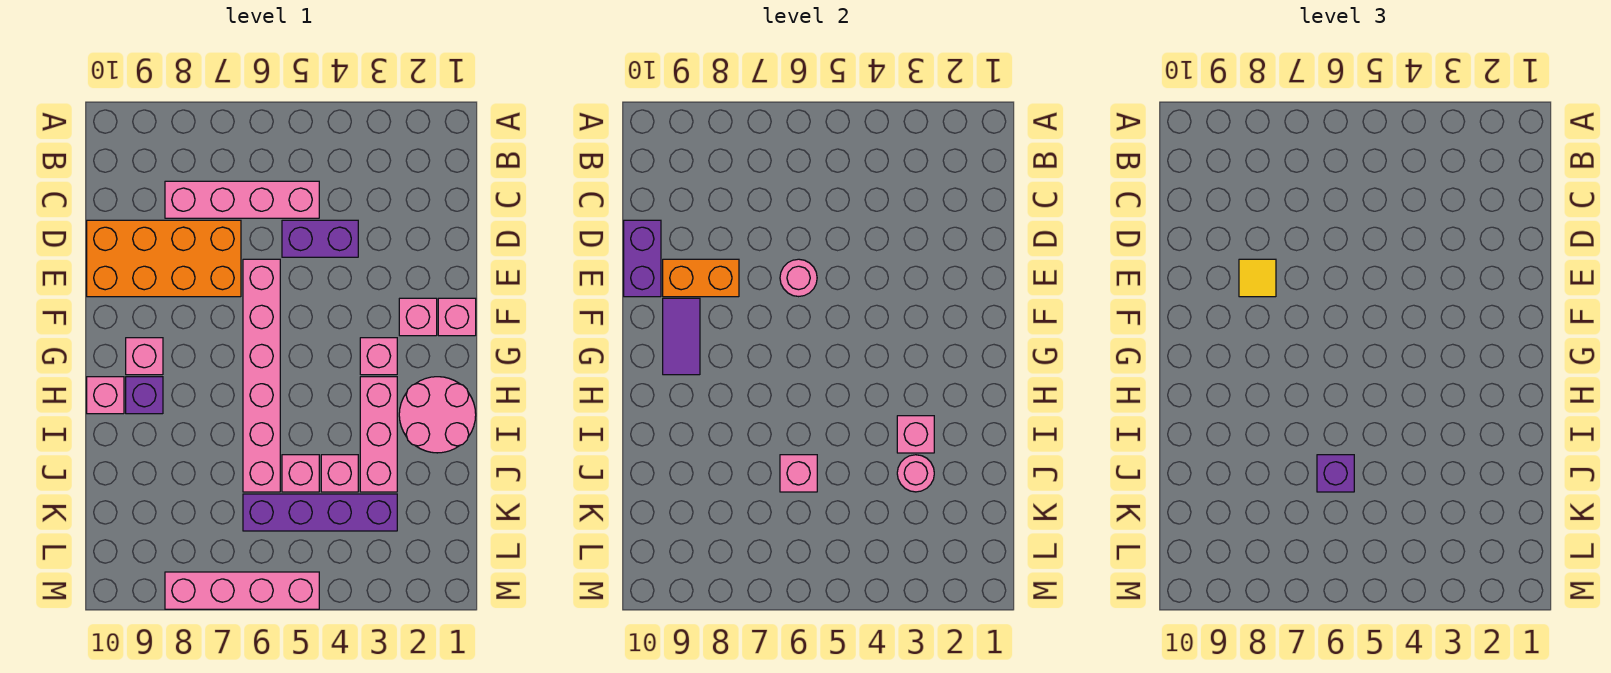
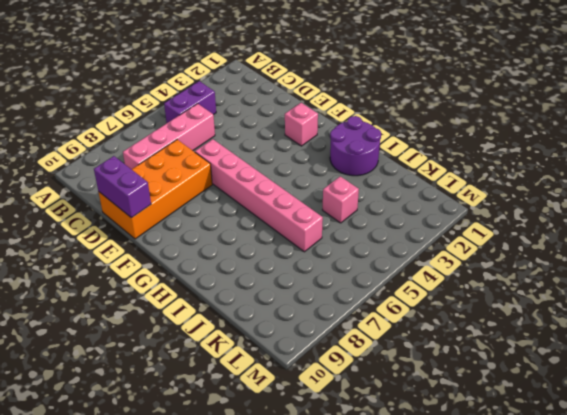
purple 1x2 brick [164,81,216,123] -> purple 1x2 brick moved to [282,220,358,257]
purple 2x2 round brick [330,116,381,176] -> pink 2x2 round brick [399,377,476,453]
none -> pink 1x1 brick [438,298,476,336]
none -> pink 1x1 brick [360,338,397,375]
none -> pink 1x1 brick [126,338,163,375]

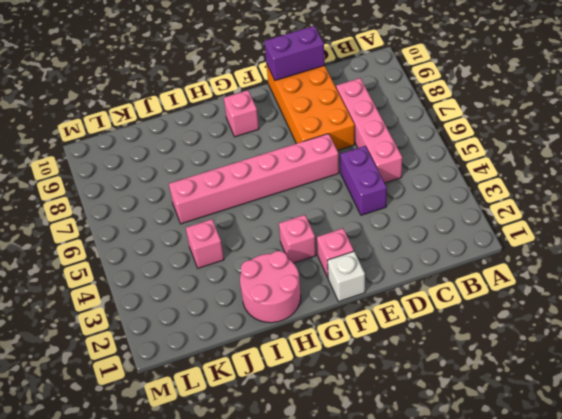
white 1x1 brick [327,251,365,302] -> pink 1x1 brick [438,298,476,336]
none -> pink 1x3 brick [360,377,397,492]
none -> purple 1x1 brick [126,377,163,414]
none -> pink 1x1 brick [87,377,124,414]

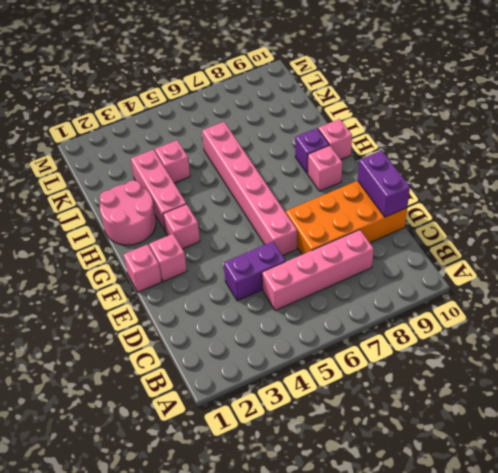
none -> pink 1x1 brick [282,455,319,492]
none -> purple 1x4 brick [243,494,397,531]
none -> pink 1x4 brick [165,572,319,609]

